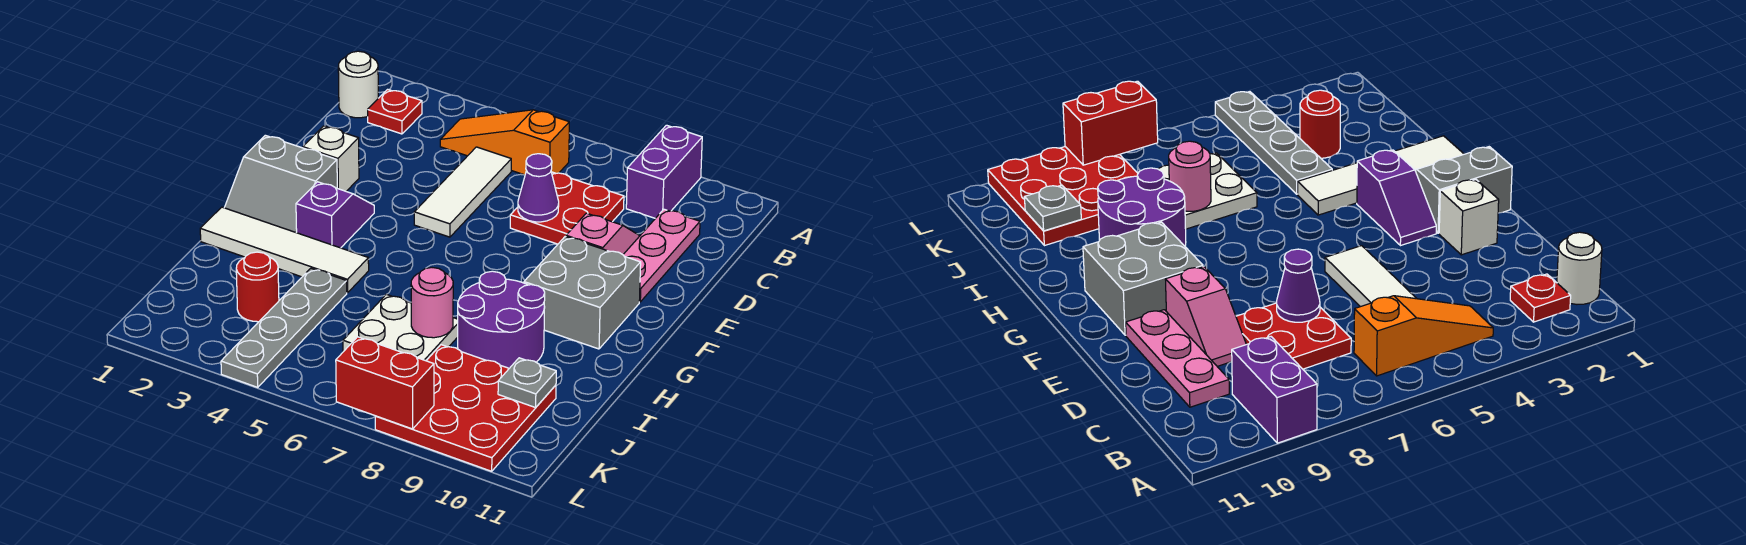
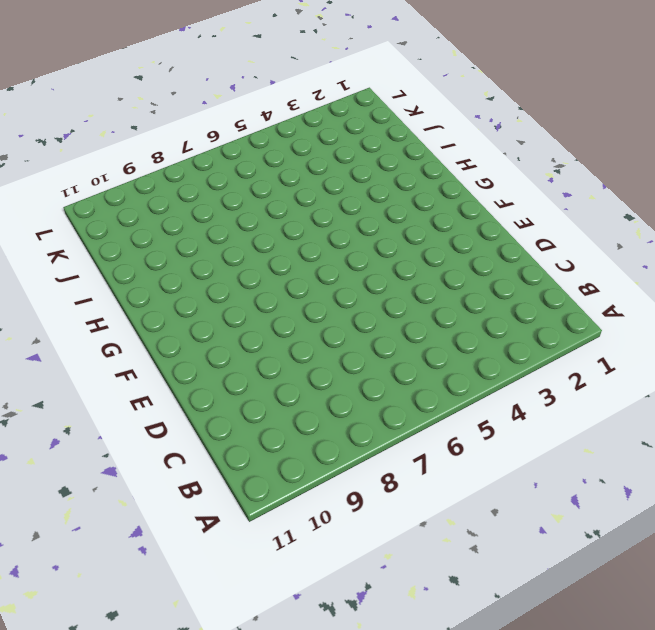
none -> purple 1x2 brick [626,125,702,218]
none -> white 1x1 round brick [338,51,378,118]
none -> red 1x1 plate [368,89,422,134]

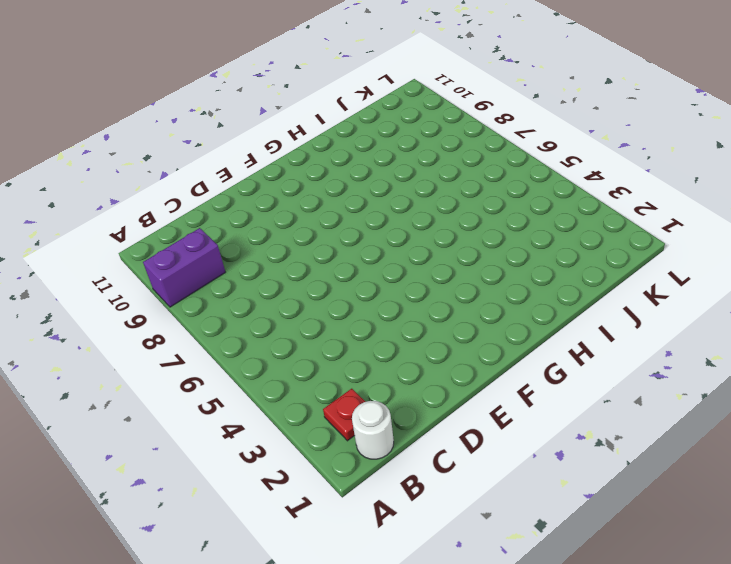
none -> orange 1x3 slope [440,110,569,175]
none -> white 1x3 tile [414,147,511,237]
none -> red 2x2 plate [510,172,624,244]

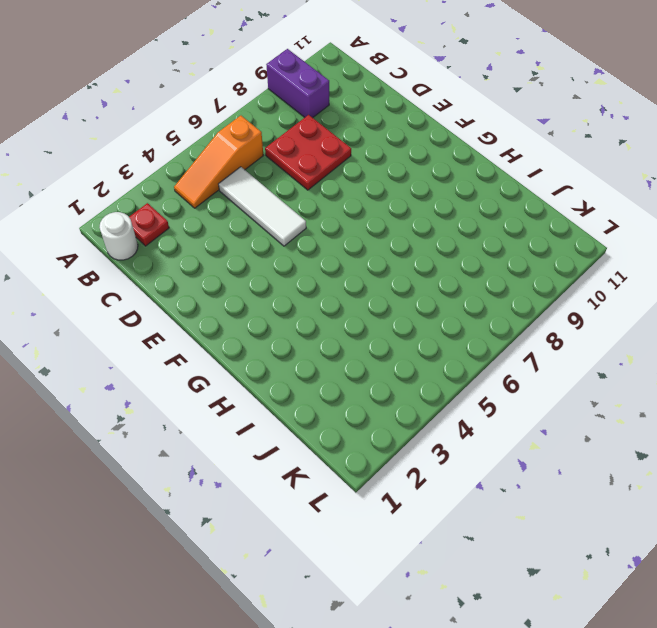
none -> pink 1x3 plate [623,209,700,302]
none -> pink 1x2 slope [566,213,640,255]
none -> white 1x1 brick [303,126,359,191]

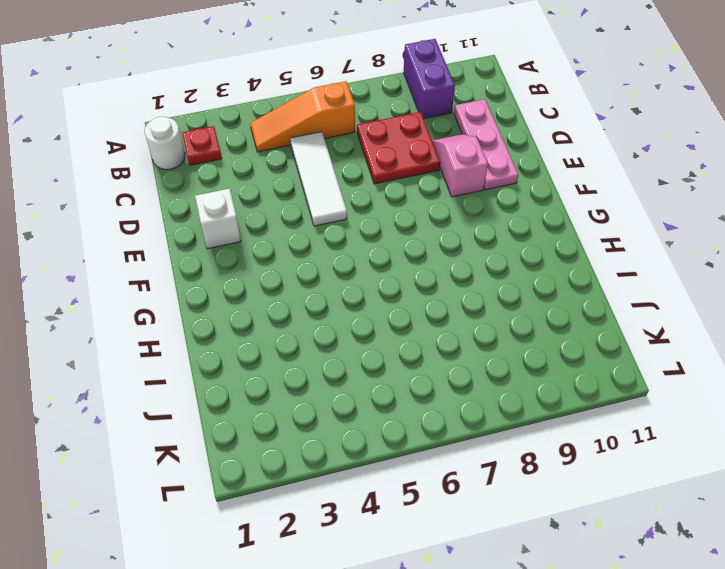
none -> grey 2x2 slope [224,135,337,232]
none -> purple 1x2 slope [296,182,374,248]
none -> grey 2x2 brick [524,237,641,349]

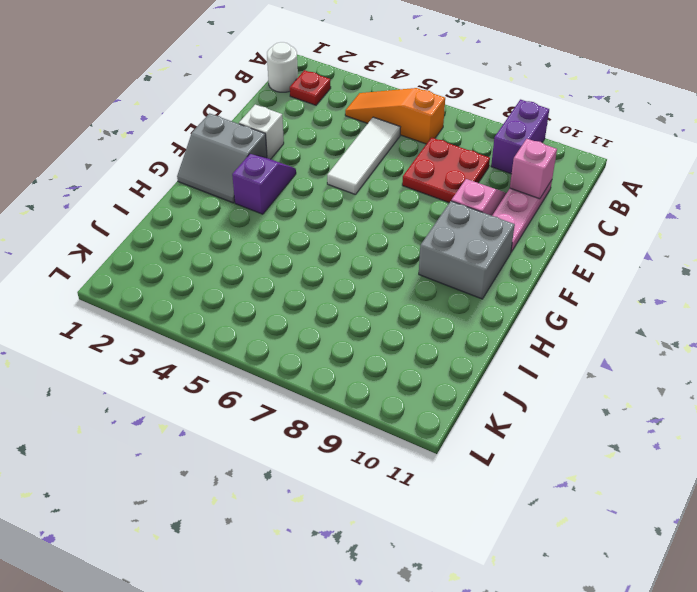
pink 1x1 brick [510,139,557,199] -> none
none -> white 1x4 tile [200,207,369,293]
none -> purple 2x2 round brick [458,271,545,368]
none -> grey 1x4 plate [221,268,347,387]

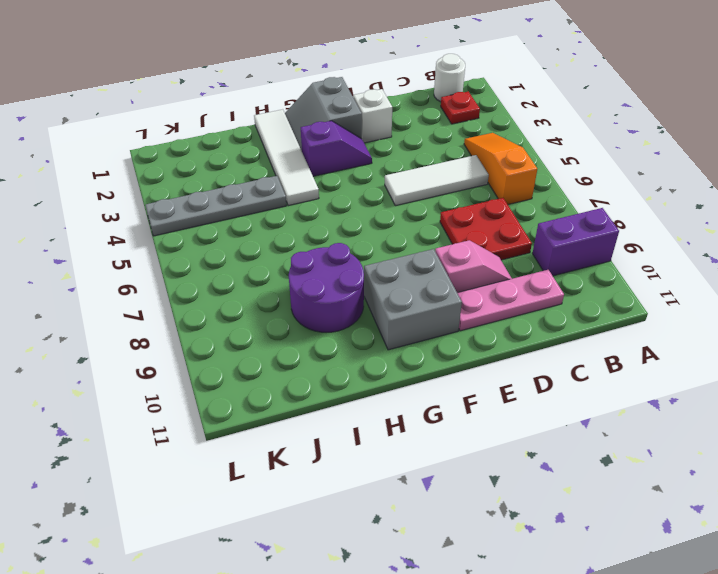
none -> white 2x2 plate [343,294,458,361]
none -> red 1x1 round brick [236,252,279,322]
none -> red 3x3 plate [375,345,556,471]

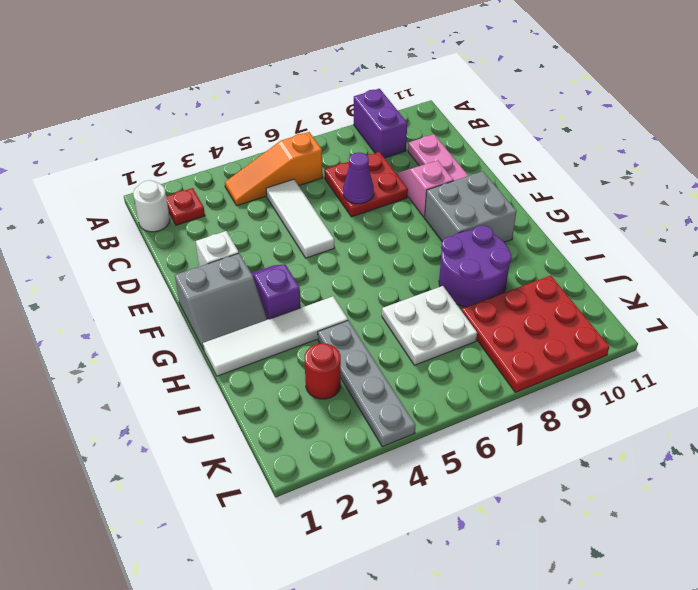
none -> pink 1x1 round brick [411,268,453,338]
none -> grey 1x1 plate [498,358,556,408]
none -> red 1x2 brick [336,337,434,429]

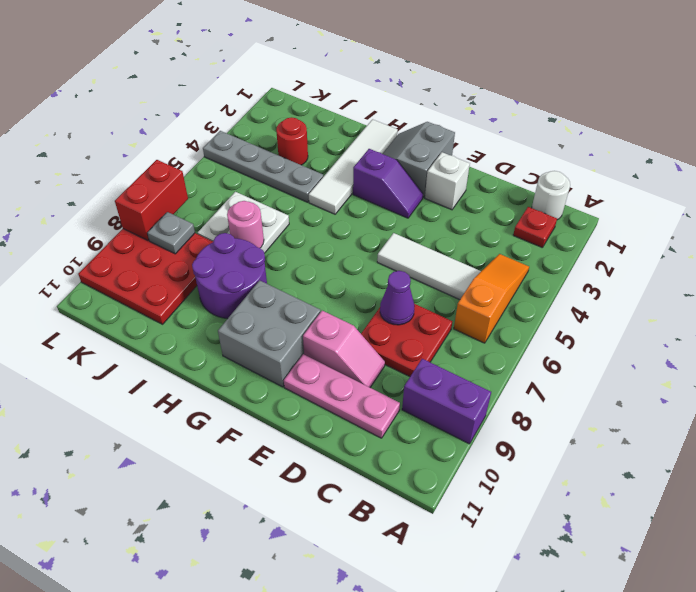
grey 1x1 plate [147,212,195,254] -> grey 1x1 plate moved to [498,358,556,408]

